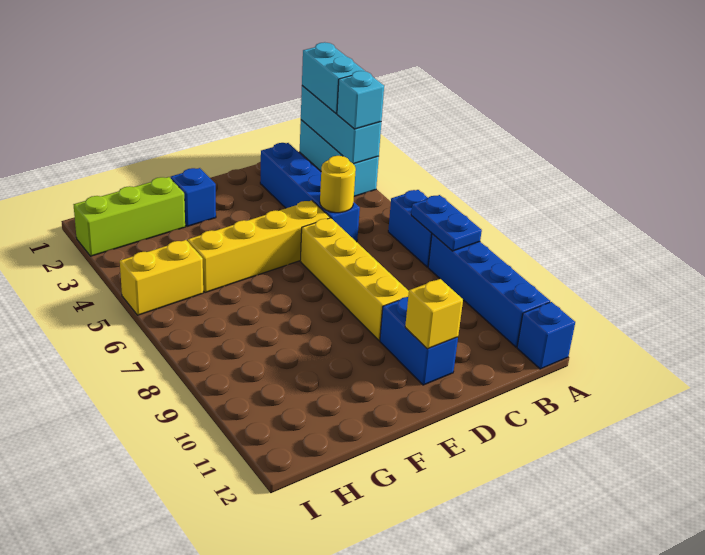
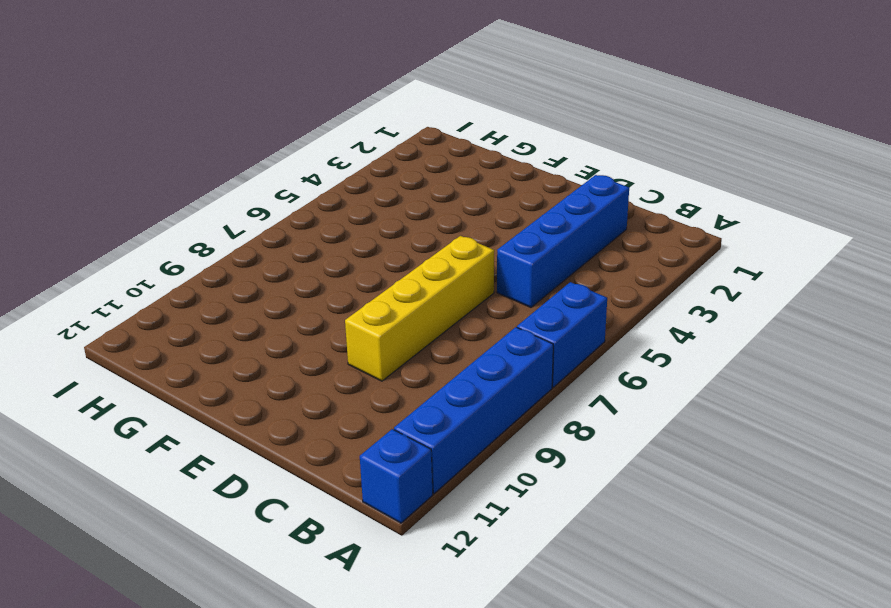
none -> cyan 1x3 brick [300,120,379,196]
none -> yellow 1x4 brick [188,200,330,293]
none -> blue 1x2 brick [380,297,458,385]

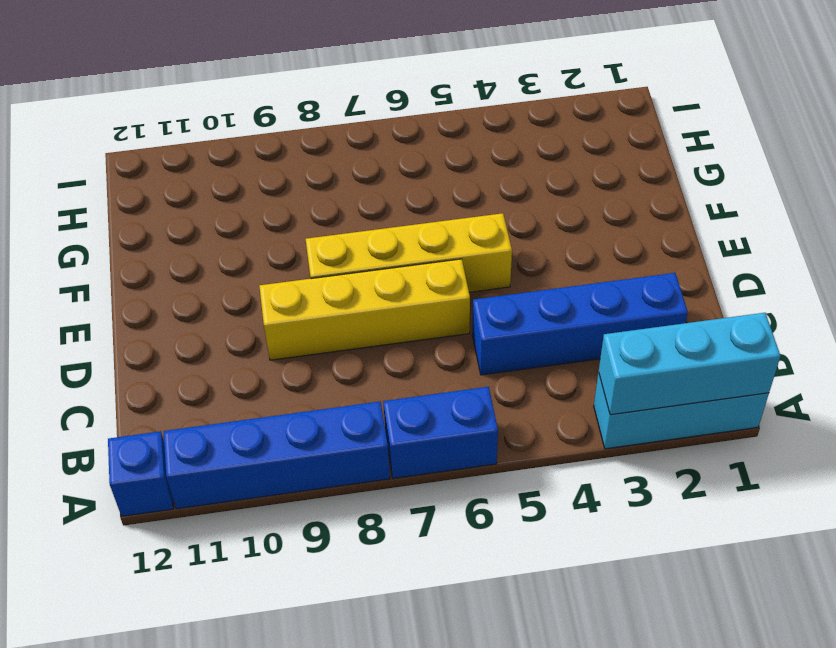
yellow 1x4 brick [306,213,512,292] -> yellow 1x4 brick turned to [188,200,330,293]
none -> blue 1x2 brick [380,297,458,385]
none -> blue 1x1 brick [171,168,216,227]
none -> lime 1x3 brick [74,177,185,256]

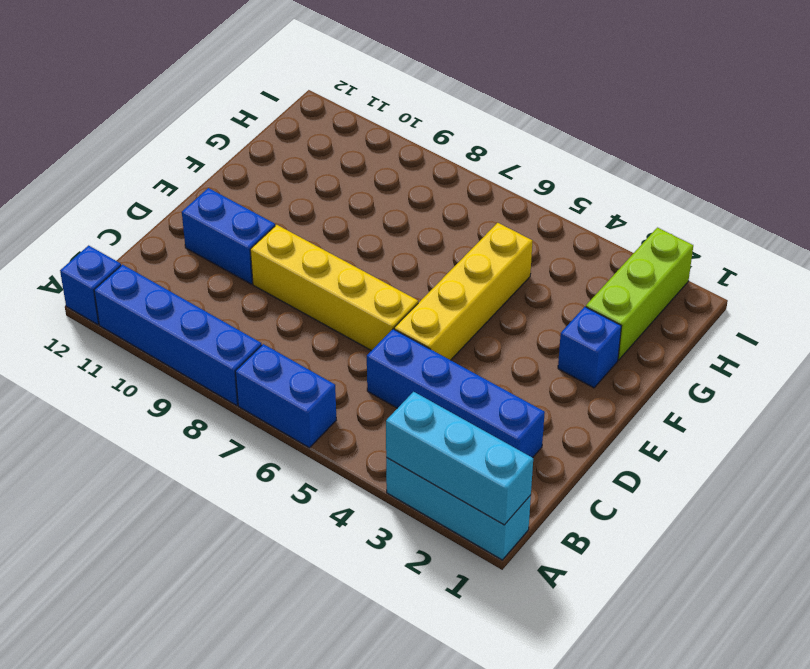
none -> yellow 1x2 brick [120,240,203,315]
none -> blue 1x2 plate [411,195,482,251]
none -> yellow 1x1 round brick [320,156,356,213]

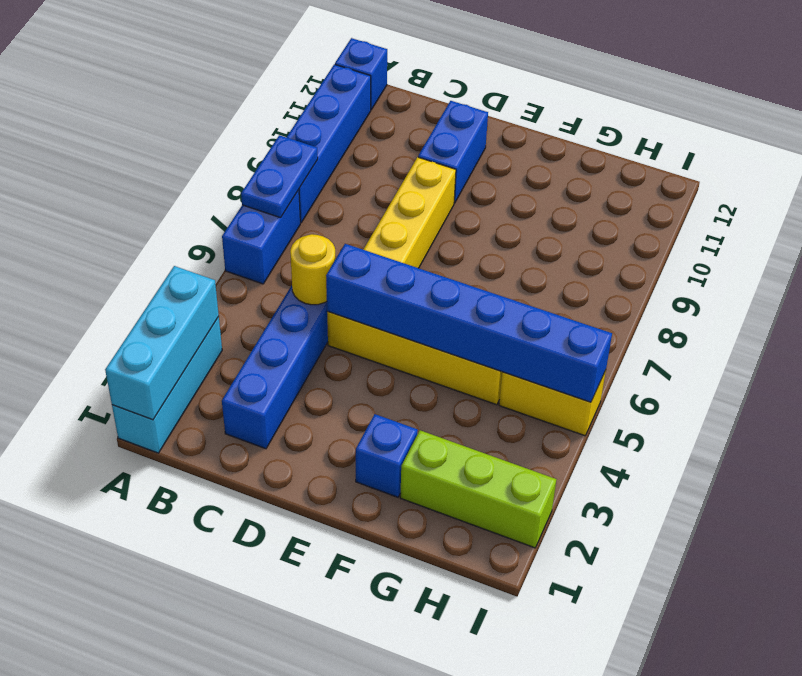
blue 1x6 brick [326,244,612,402] -> none
none -> yellow 1x1 brick [405,279,463,349]
none -> cyan 1x2 brick [302,42,365,114]
none -> cyan 1x1 brick [337,71,384,129]

